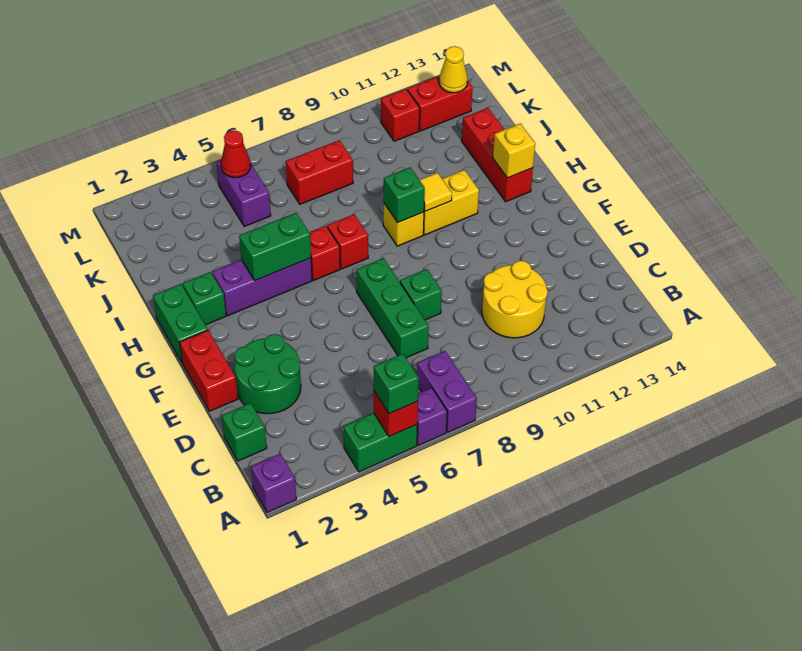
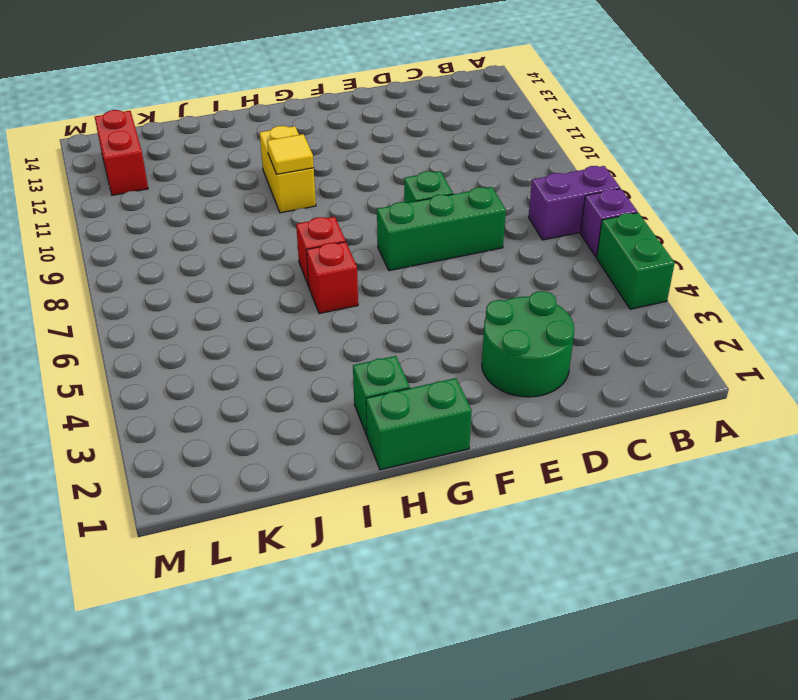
none -> purple 1x1 brick [251,454,296,512]
none -> green 1x1 brick [222,403,267,461]
none -> yellow 2x2 round brick [482,261,548,338]
none -> red 1x2 brick [180,330,238,411]

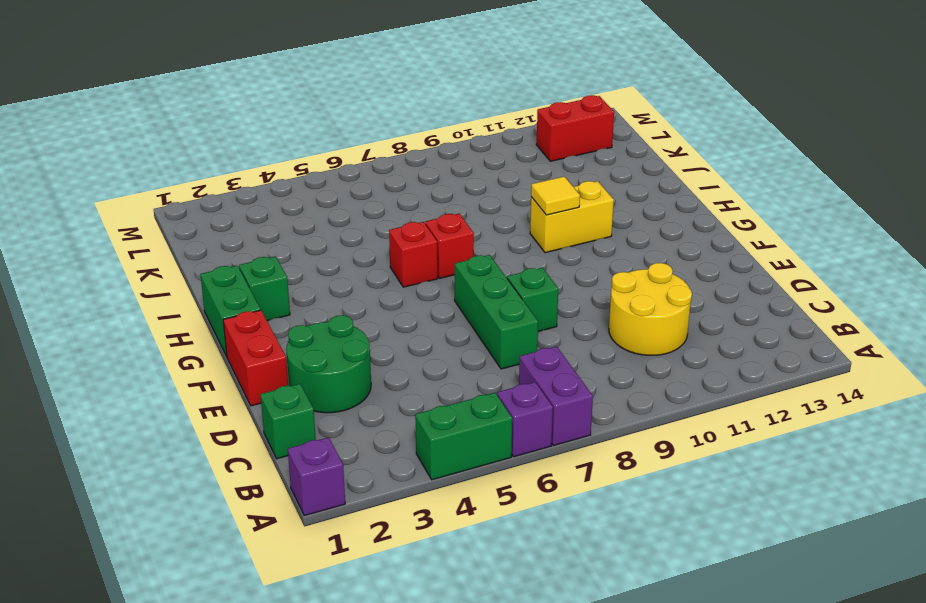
none -> purple 1x3 brick [212,258,312,316]
none -> yellow 1x1 brick [383,204,424,246]
none -> red 1x3 brick [462,108,533,202]
none -> purple 1x2 brick [216,160,271,226]

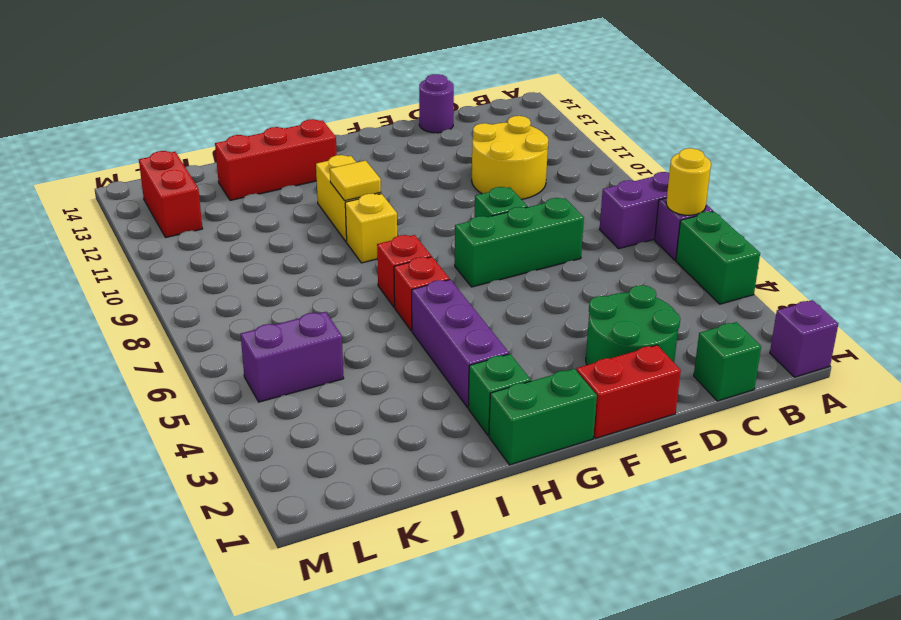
yellow 1x1 round brick [666,148,711,215] -> none
purple 1x1 round brick [419,74,454,133] -> none
none -> red 1x2 brick [286,140,353,204]
none -> red 1x1 brick [381,89,420,141]
none -> red 1x1 brick [374,391,418,436]
none -> green 1x2 brick [239,213,311,281]

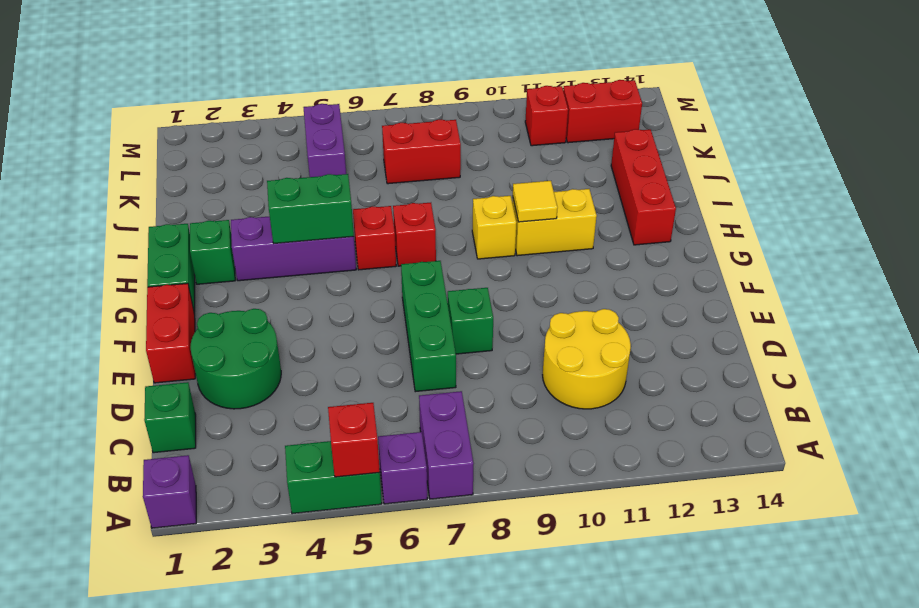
none -> green 1x1 brick [384,167,425,223]
none -> yellow 1x1 brick [493,124,535,178]
none -> red 1x1 cone [221,130,251,178]
none -> yellow 1x1 cone [439,46,468,93]

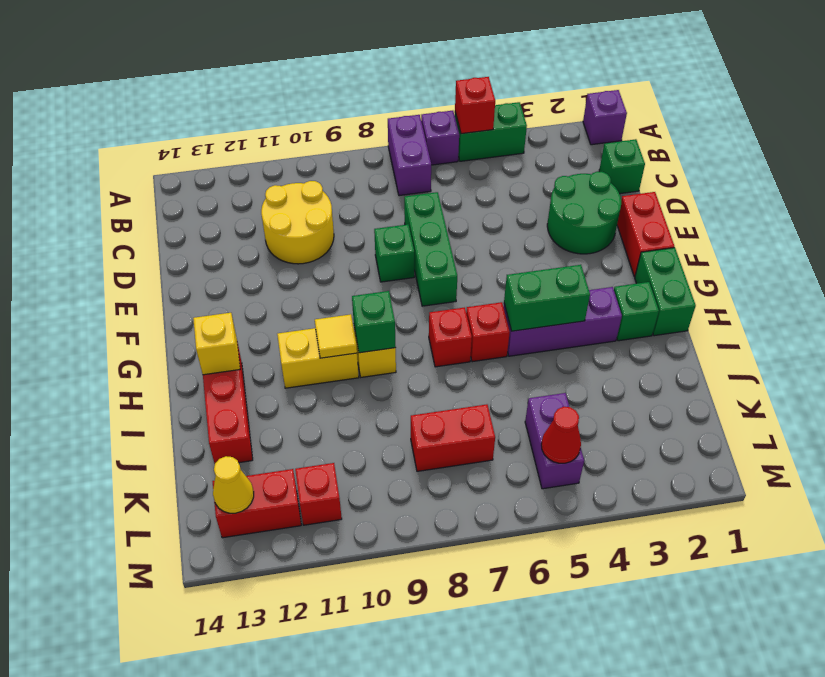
none -> green 1x1 brick [374,354,419,414]

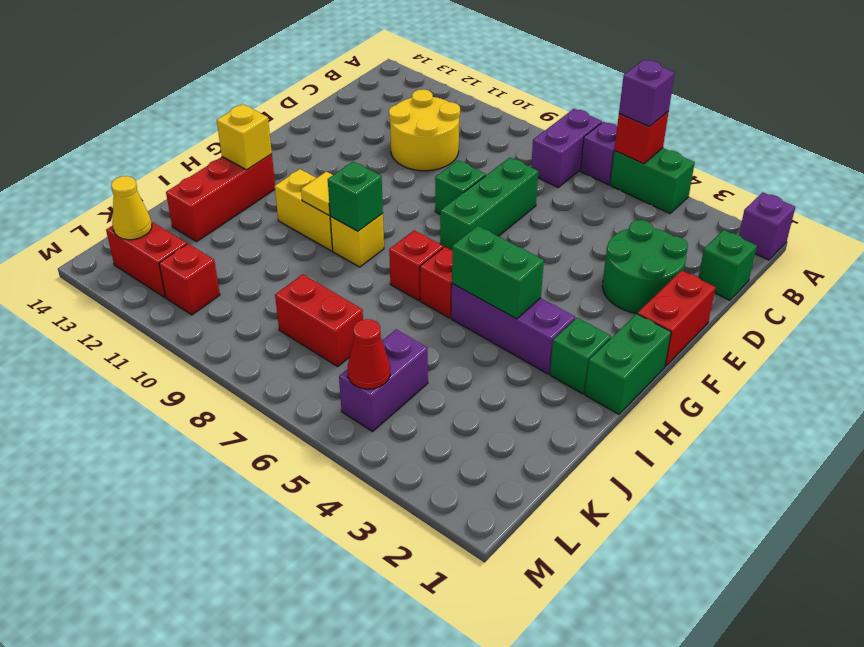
purple 1x1 brick [619,60,675,127] -> green 1x1 brick [374,354,419,414]

